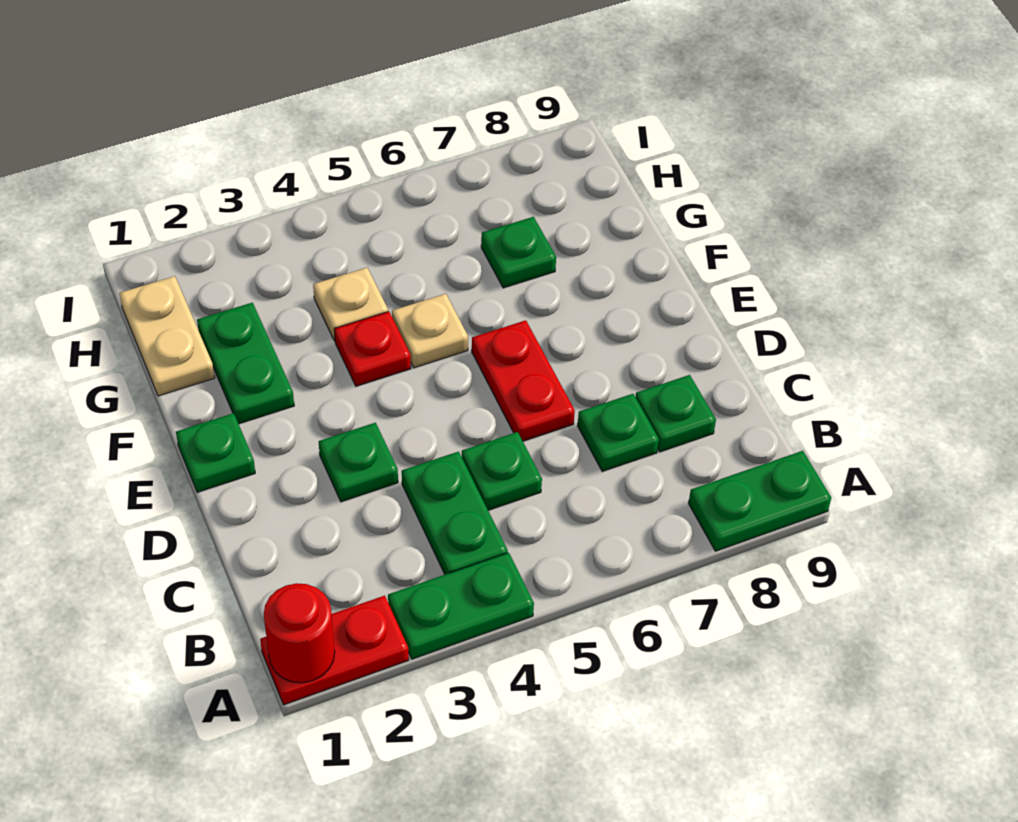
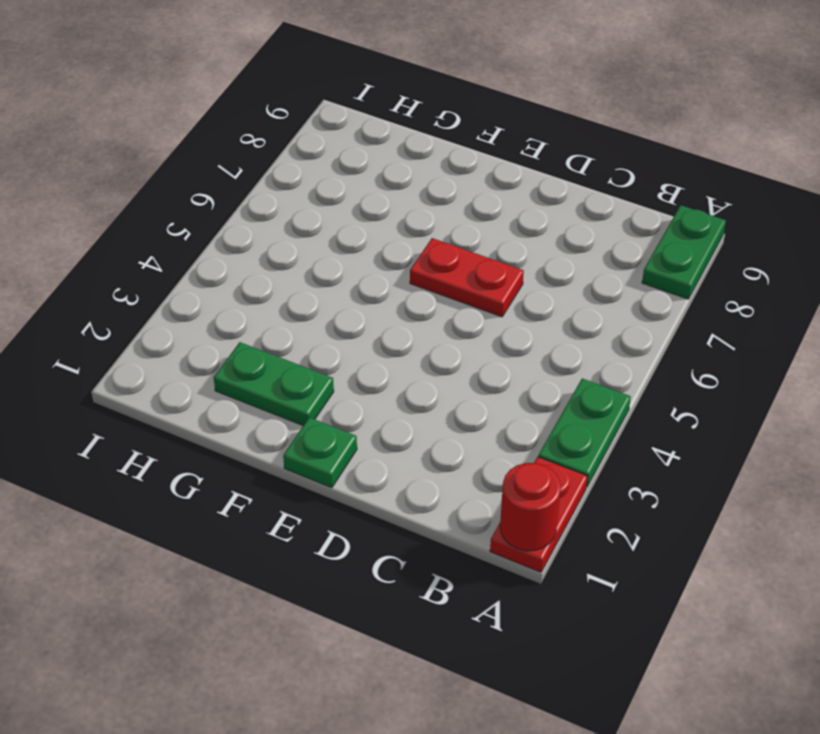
none -> green 1x2 plate [402,452,508,574]
none -> green 1x1 plate [462,432,542,510]
none -> green 1x1 plate [578,394,659,471]

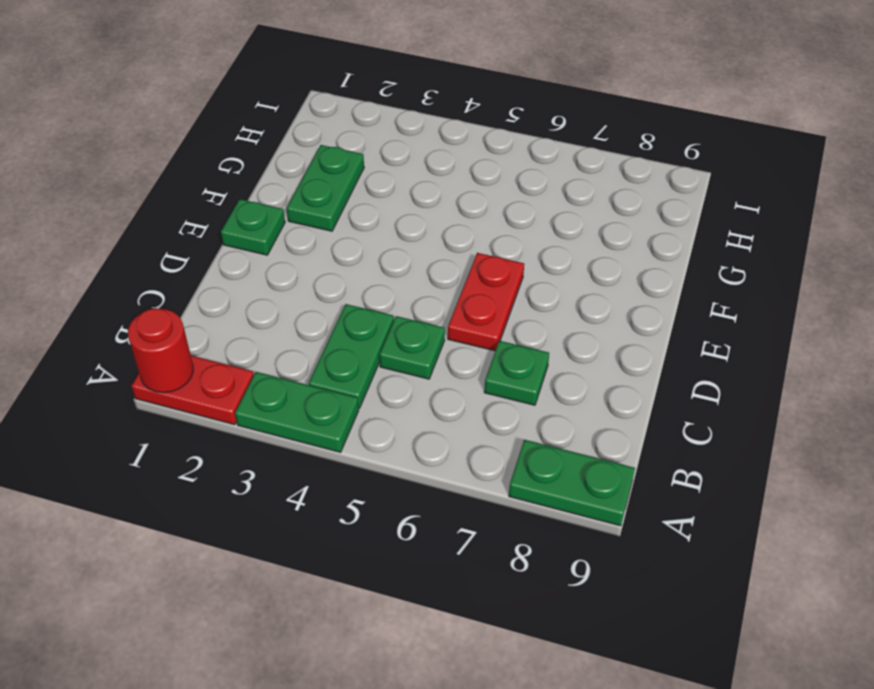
none -> green 1x1 plate [636,375,716,452]
none -> green 1x1 plate [319,423,398,502]
none -> red 1x1 plate [334,311,411,386]

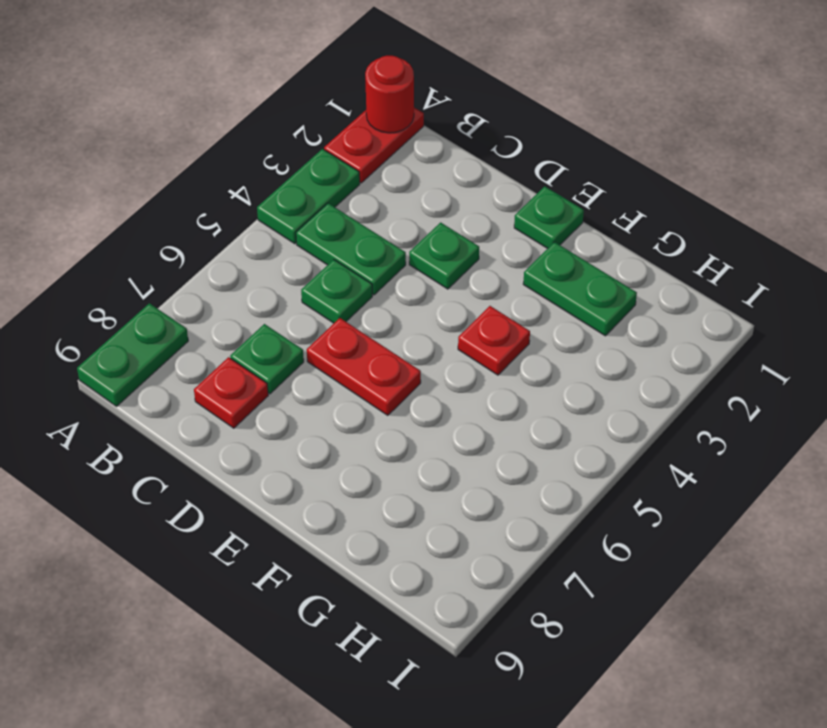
red 1x1 plate [194,357,268,428] -> green 1x1 plate [636,375,716,452]
none -> tan 1x1 plate [392,294,468,368]
none -> tan 1x2 plate [119,276,215,396]
none -> tan 1x1 plate [313,268,388,341]

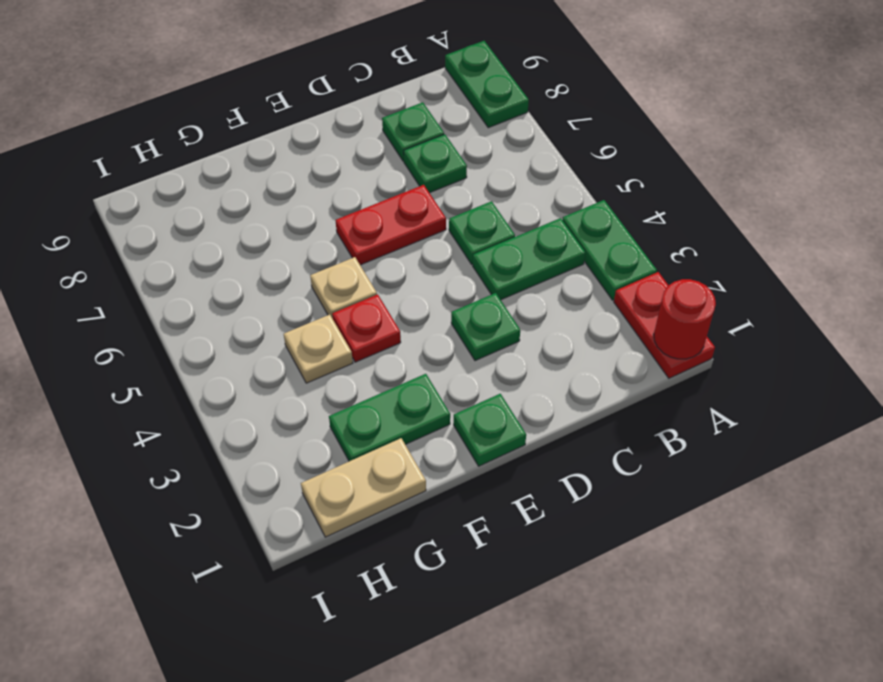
none -> green 1x1 plate [481,217,556,288]

